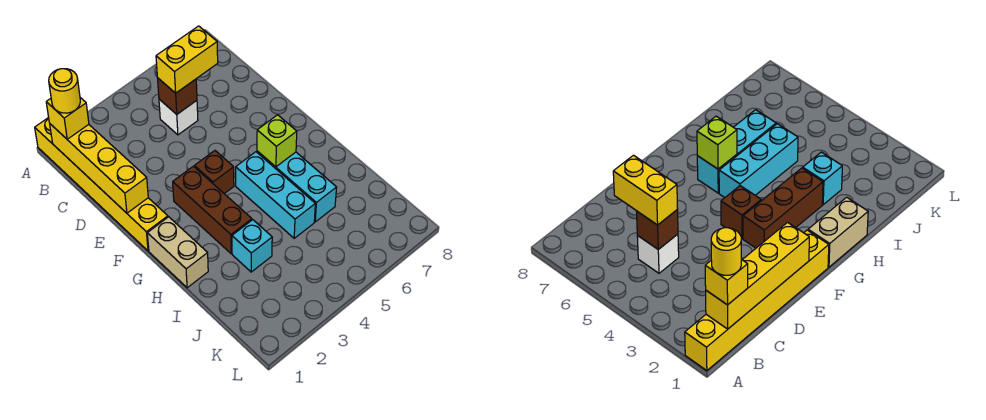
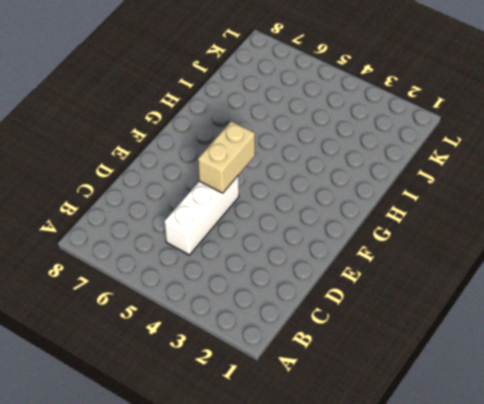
white 1x3 brick [164,175,239,255] -> white 1x1 brick [159,99,198,135]
tan 1x2 brick [198,121,255,193] -> tan 1x2 brick moved to [147,217,208,288]
none -> yellow 1x6 brick [35,118,168,251]
none -> brown 1x3 brick [173,166,252,254]
none -> brown 1x1 brick [194,151,234,194]

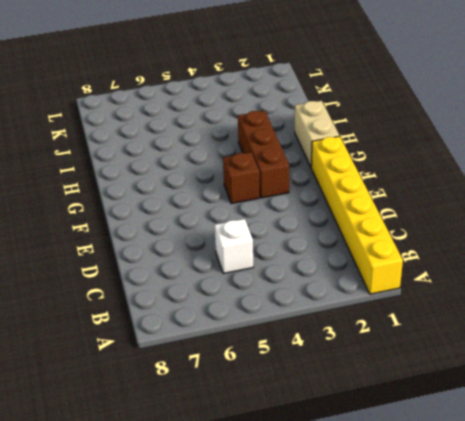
none -> cyan 1x3 brick [236,152,315,238]
none -> cyan 1x3 brick [257,151,337,222]
none -> cyan 1x1 brick [232,220,272,272]

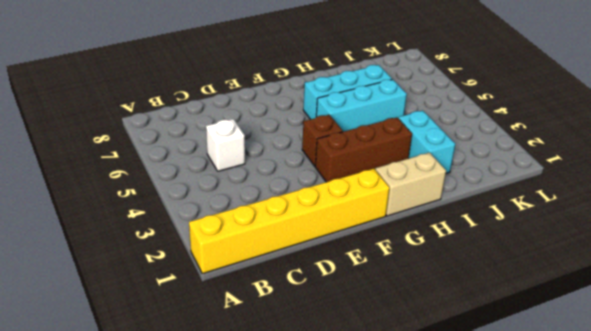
cyan 1x2 brick [398,111,455,173] -> cyan 1x1 brick [232,220,272,272]
none -> yellow 1x4 brick [50,124,148,213]
none -> brown 1x1 brick [158,78,197,114]
none -> lime 1x1 brick [257,115,297,167]

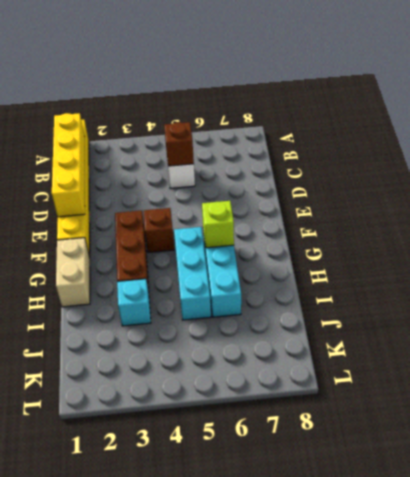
none -> yellow 1x1 brick [46,98,89,139]
none -> yellow 1x2 brick [156,26,218,93]
none -> yellow 1x1 round brick [49,69,80,113]

